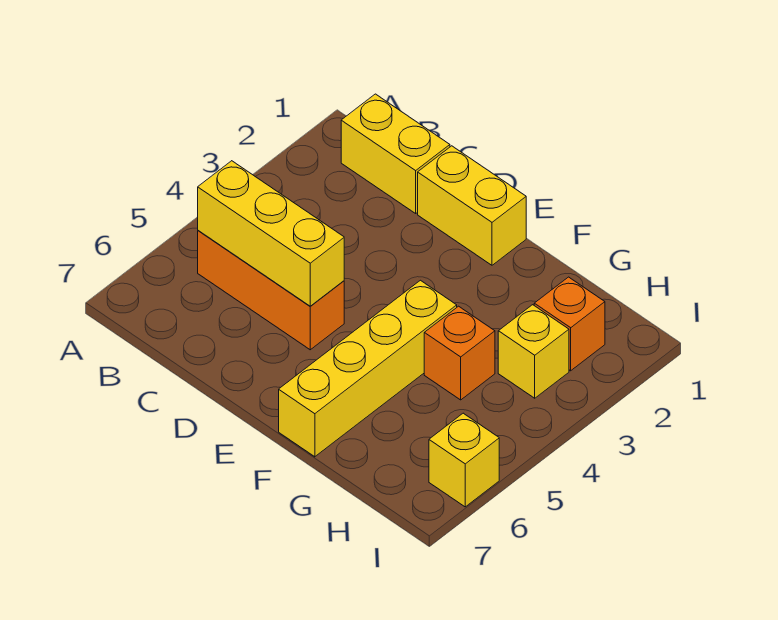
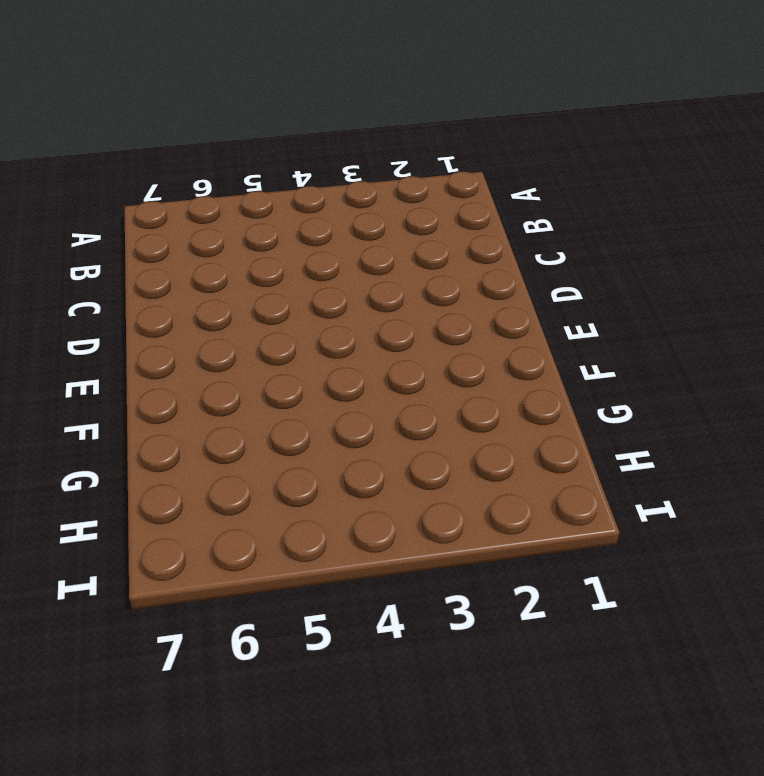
none -> yellow 1x2 brick [341,94,450,213]
none -> orange 1x3 brick [198,231,344,350]

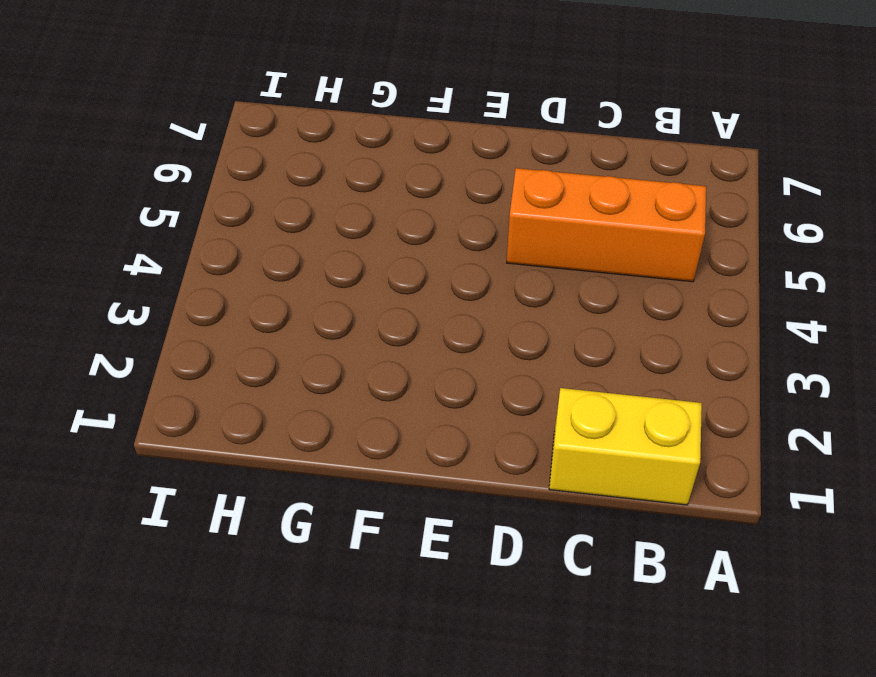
none -> yellow 1x2 brick [418,146,526,265]
none -> yellow 1x4 brick [279,280,457,457]

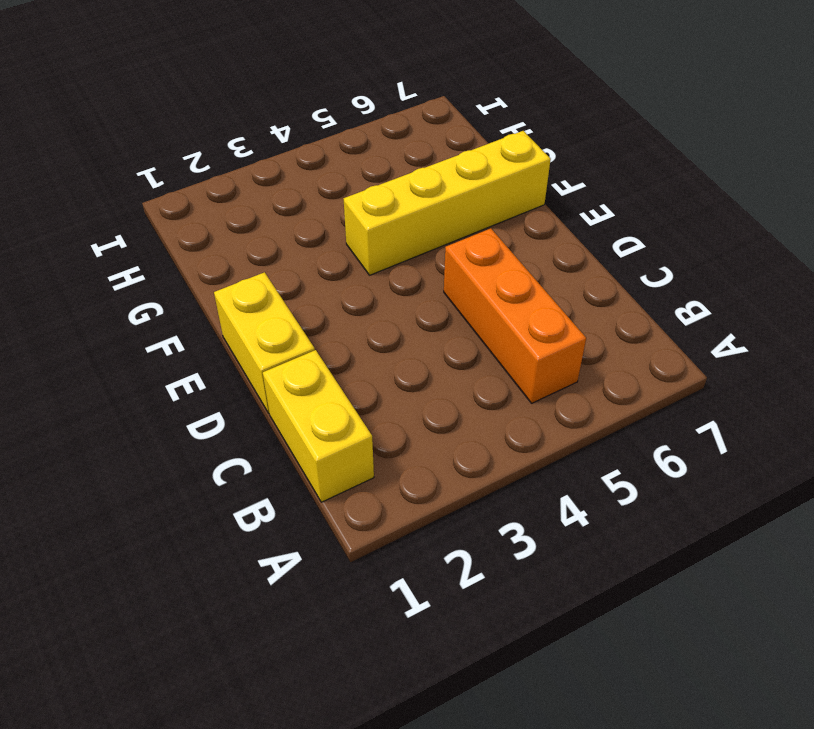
none -> orange 1x1 brick [424,306,495,400]
none -> orange 1x1 brick [534,277,605,371]

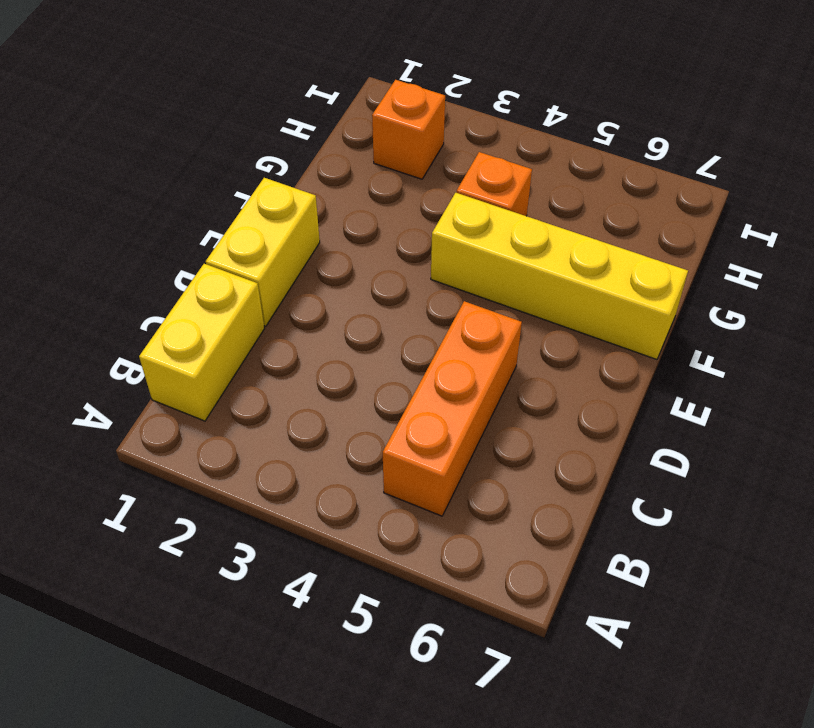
none -> yellow 1x1 brick [498,305,569,398]
none -> yellow 1x1 brick [429,413,499,507]

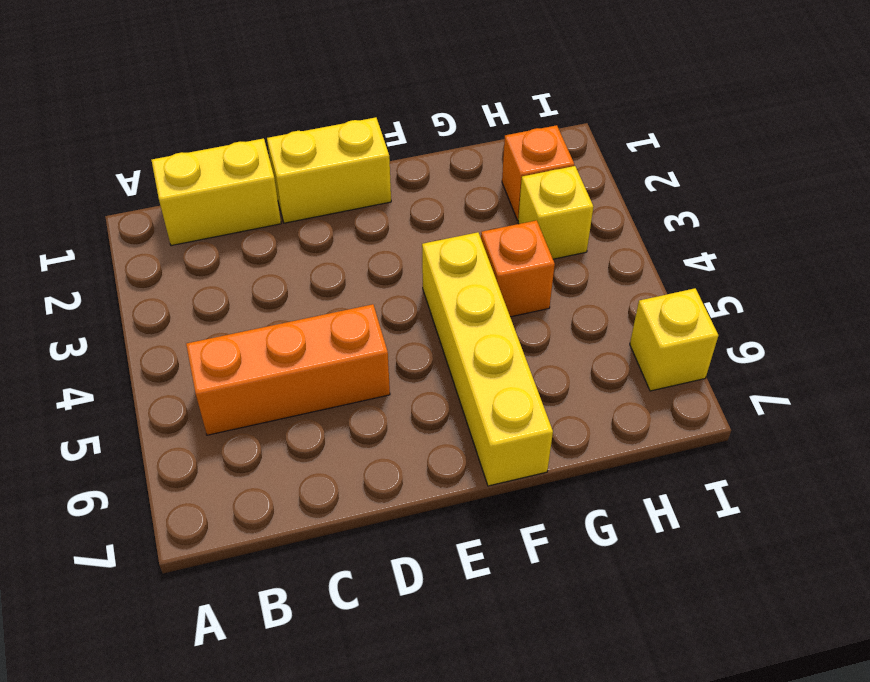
none -> yellow 1x3 brick [198,161,344,306]

